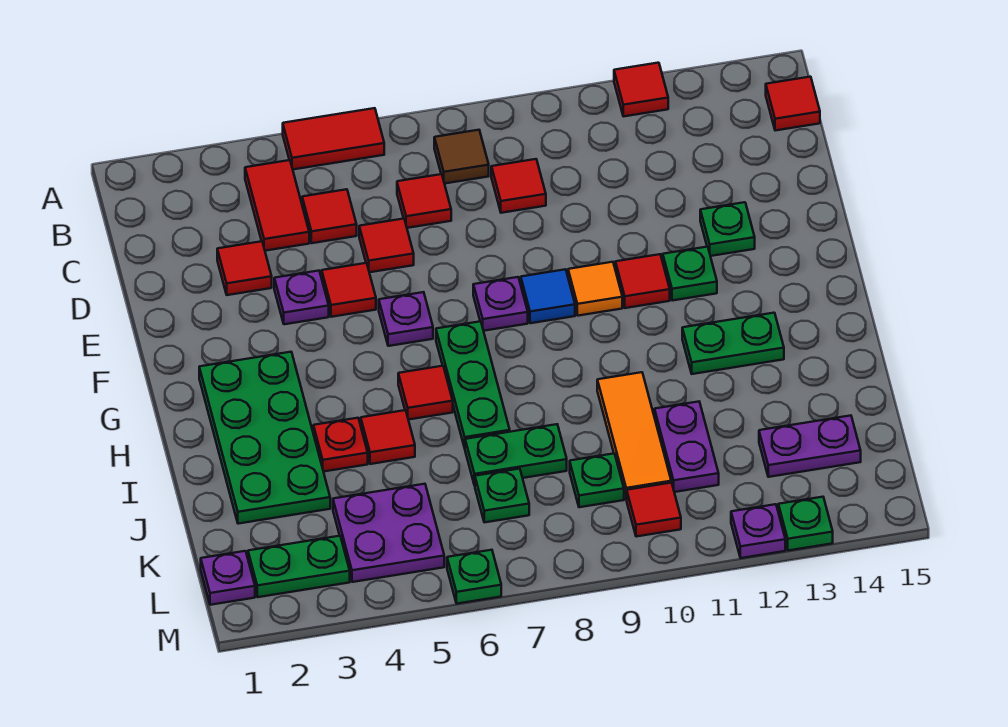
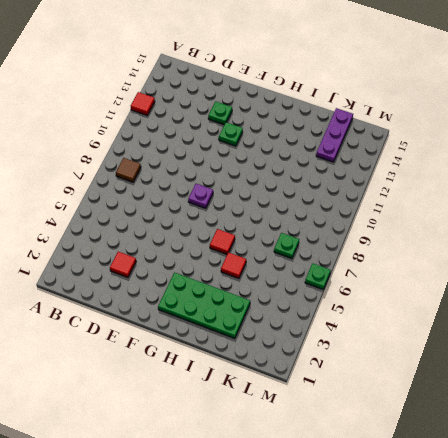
purple 1x3 plate [316,108,353,162] -> purple 1x2 plate [759,416,861,477]
none -> red 1x2 tile [283,108,384,169]
none -> red 1x2 tile [245,160,309,251]
none -> red 1x1 tile [766,77,820,131]
none -> red 1x1 tile [302,189,357,243]

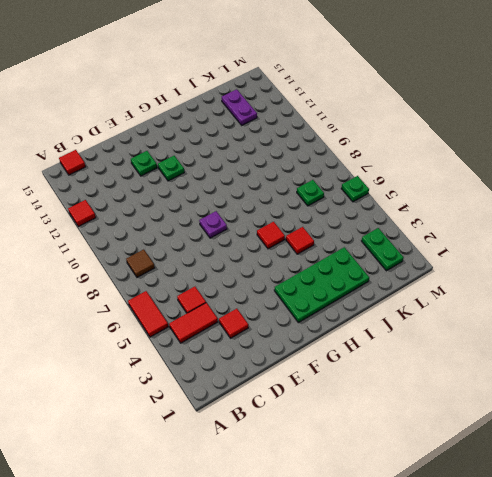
none -> red 1x1 tile [397,174,451,228]
none -> red 1x1 tile [491,159,546,213]
none -> red 1x1 tile [359,219,414,272]
none -> purple 1x1 plate [274,271,329,324]

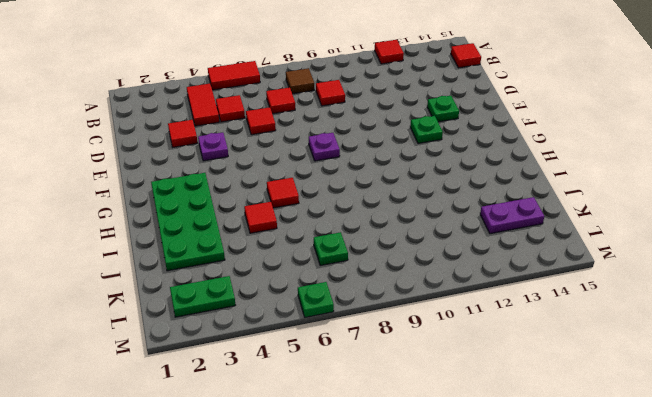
none -> red 1x1 tile [322,263,376,317]
none -> purple 1x1 plate [379,292,433,346]
none -> blue 1x1 tile [521,269,575,323]
none -> orange 1x1 tile [568,262,622,316]

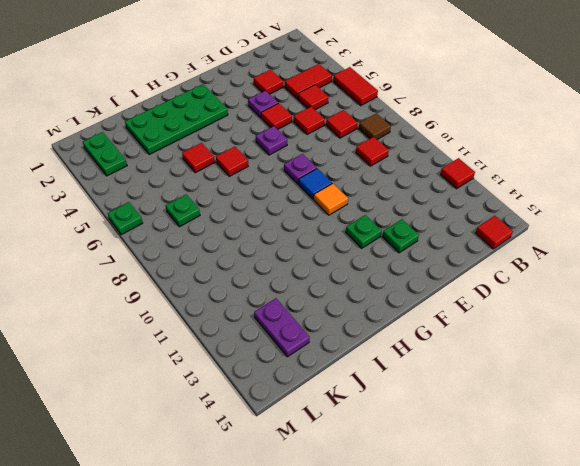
none -> red 1x1 tile [615,254,670,308]
none -> green 1x3 plate [436,321,510,448]
none -> green 1x2 plate [682,313,784,374]
none -> red 1x1 plate [313,418,368,472]

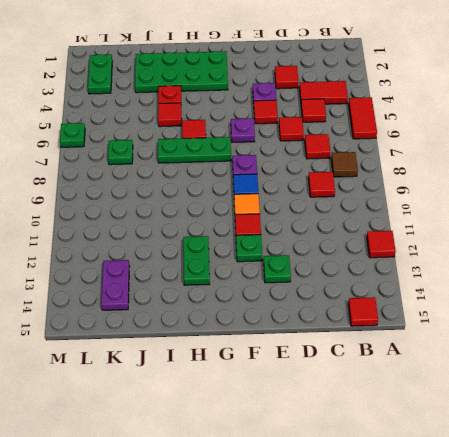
none -> orange 1x3 tile [597,372,671,499]
none -> green 1x2 plate [465,424,567,485]
none -> purple 1x2 plate [654,402,719,492]
none -> purple 2x2 plate [333,484,444,582]

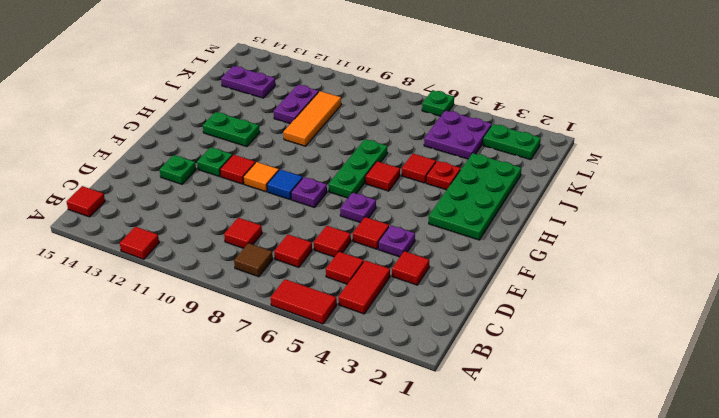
none -> green 1x2 plate [465,424,567,485]
none -> green 1x1 plate [475,469,529,522]
none -> green 1x1 plate [570,454,624,507]
none -> purple 1x1 plate [201,551,255,605]

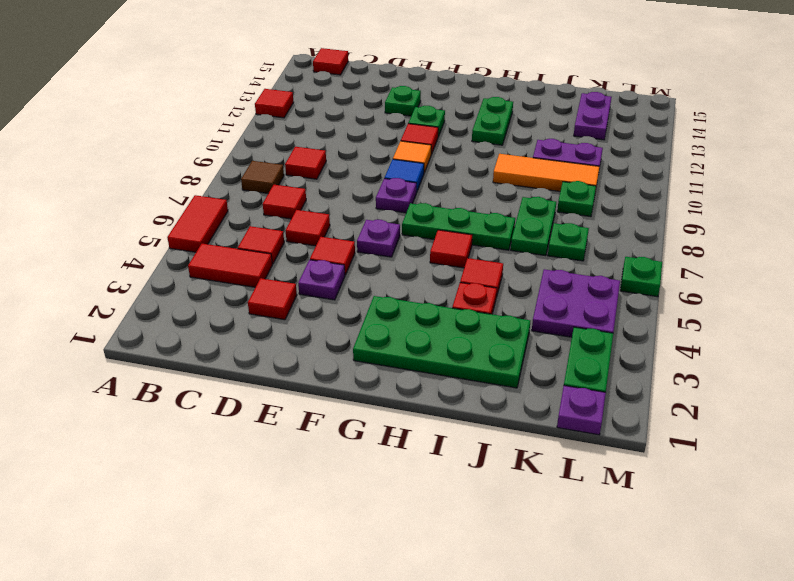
none -> red 1x1 tile [626,483,681,537]
none -> purple 1x1 plate [731,504,785,558]
none -> green 1x1 plate [778,497,833,551]

